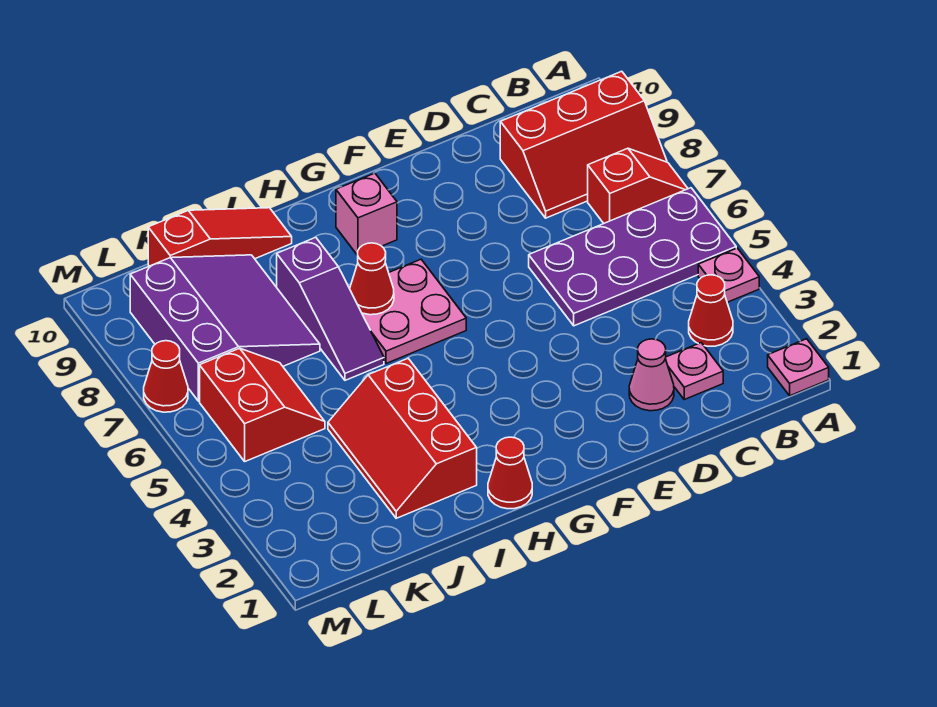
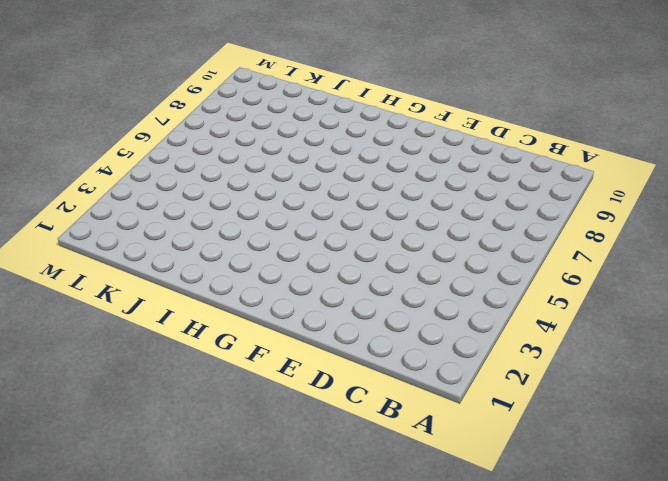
none -> pink 1x1 plate [768,339,829,396]
none -> pink 1x1 plate [698,248,759,302]
none -> purple 2x4 plate [529,188,736,326]

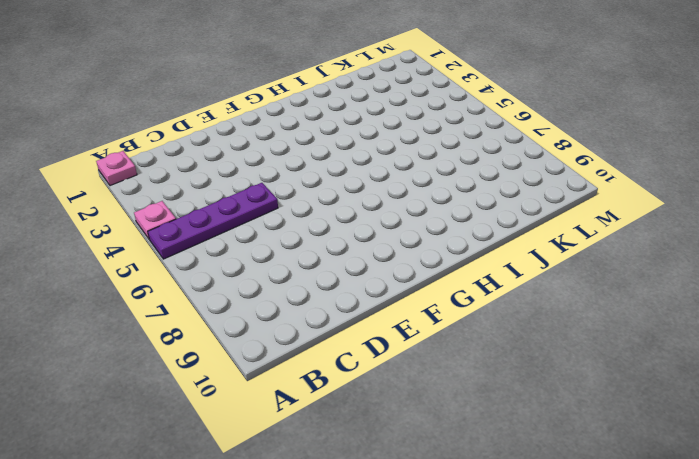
purple 1x4 plate [148,183,278,259] -> purple 2x4 plate [529,188,736,326]
none -> red 1x2 slope [588,148,688,223]
none -> red 2x3 slope [500,71,667,218]
none -> red 1x1 cone [689,275,733,346]

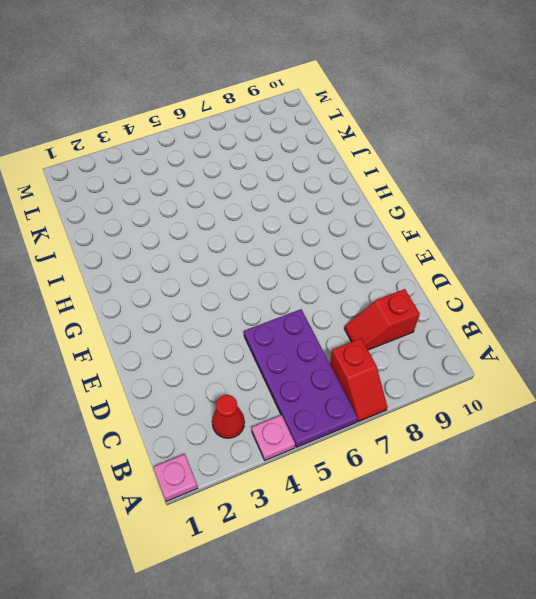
red 1x2 slope [344,289,420,350] -> red 2x3 slope [500,71,667,218]
none -> pink 1x1 plate [665,343,723,399]
none -> pink 1x1 cone [629,339,674,411]
none -> pink 2x2 plate [362,259,466,364]

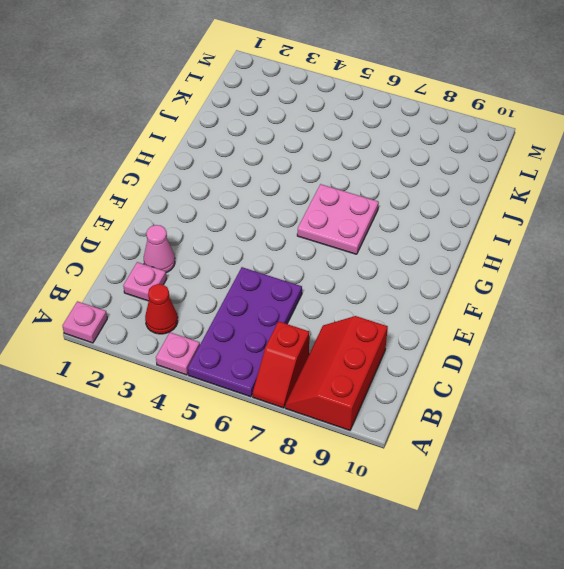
none -> pink 1x1 brick [336,173,397,255]
none -> red 1x1 cone [488,437,532,509]
none -> red 2x3 slope [328,359,477,518]

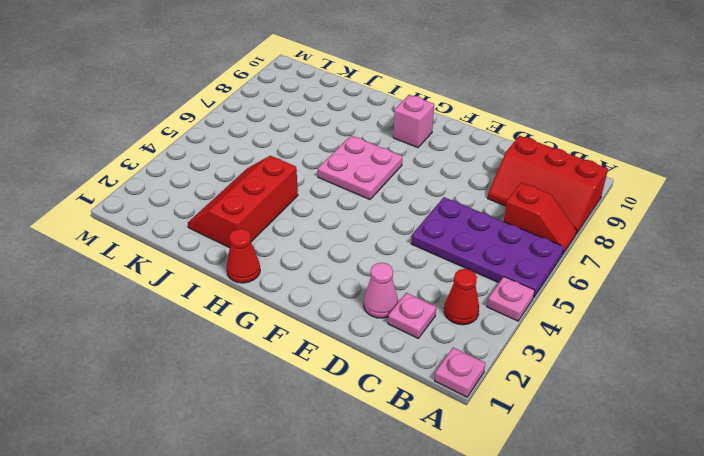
none -> purple 1x3 slope [277,237,384,380]
none -> red 1x3 slope [148,208,292,266]
none -> purple 3x3 slope [130,255,320,401]

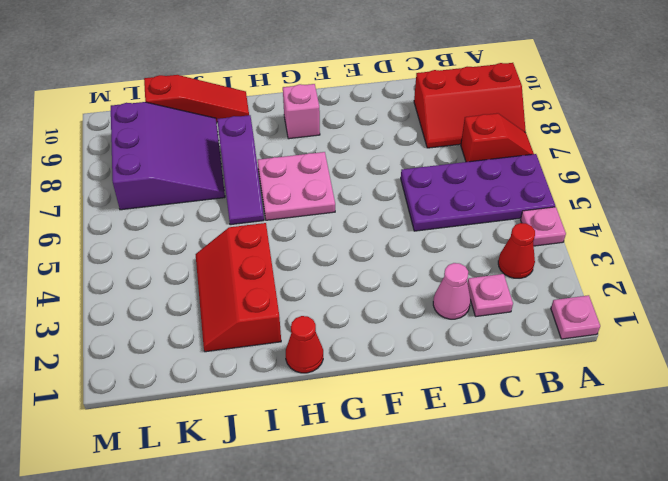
none -> red 2x2 slope [200,348,325,461]
none -> red 1x1 cone [144,341,188,412]
none -> red 1x1 cone [350,243,394,315]

